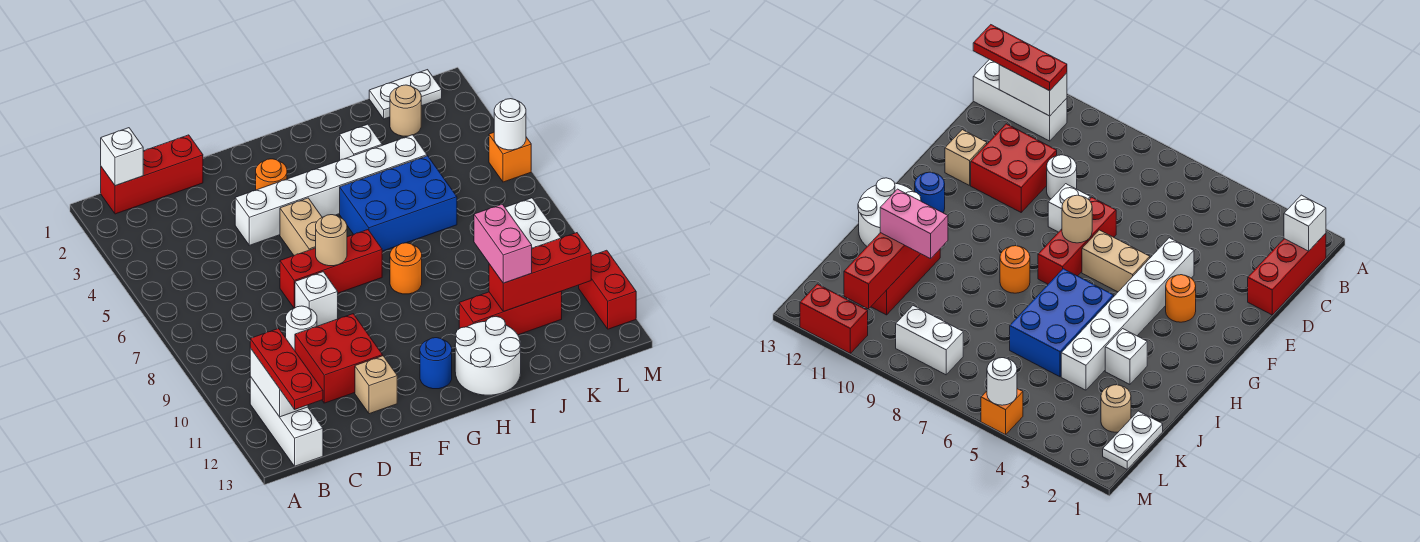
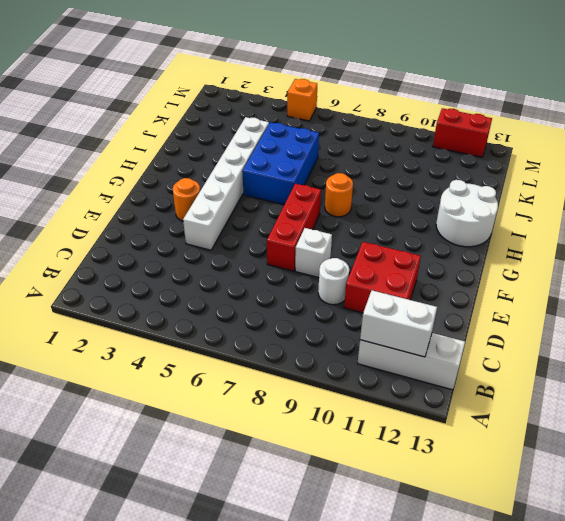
none -> red 1x3 brick [101,135,203,214]
none -> tan 1x1 brick [355,356,397,414]
none -> tan 1x2 brick [280,198,322,256]

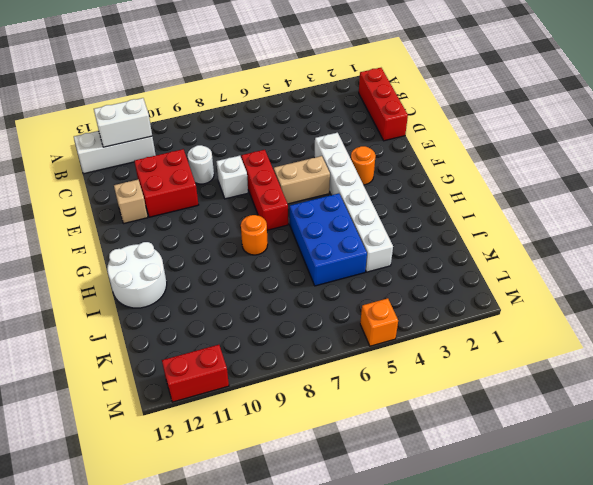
none -> blue 1x1 round brick [420,338,452,389]
none -> white 1x1 brick [340,124,382,160]
none -> red 1x3 brick [459,292,562,335]

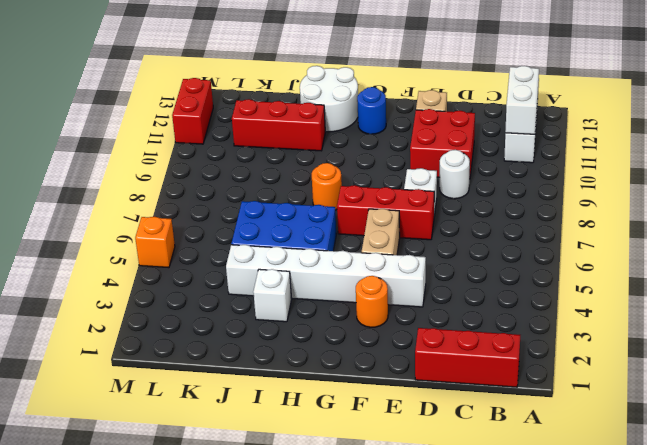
none -> white 1x2 plate [369,70,442,119]
none -> tan 1x1 round brick [390,85,421,136]
none -> white 1x2 brick [505,198,561,248]

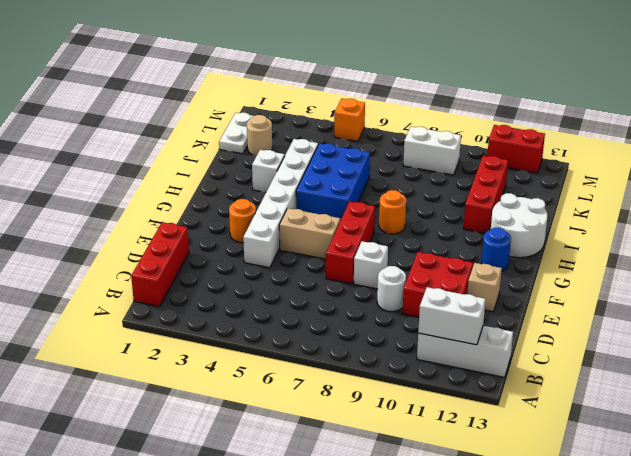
none -> white 1x1 brick [101,128,143,186]
none -> tan 1x1 round brick [316,215,347,266]
none -> red 1x3 brick [489,233,591,311]

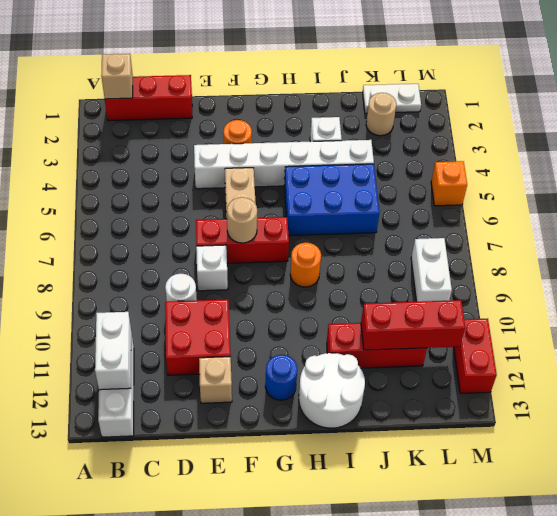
tan 1x1 brick [101,54,133,99] -> white 1x1 brick [101,128,143,186]
none -> white 1x1 round brick [494,99,526,150]
none -> red 1x3 plate [250,328,323,409]
none -> pink 1x2 brick [474,204,532,283]

